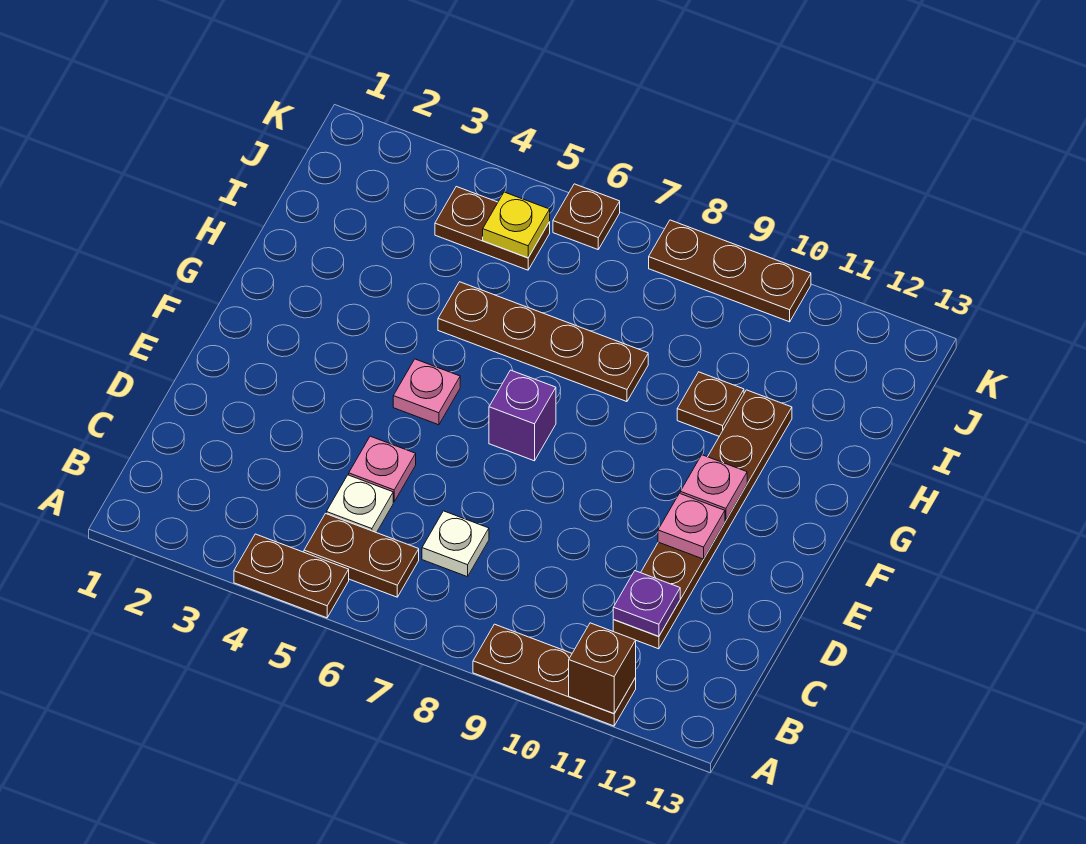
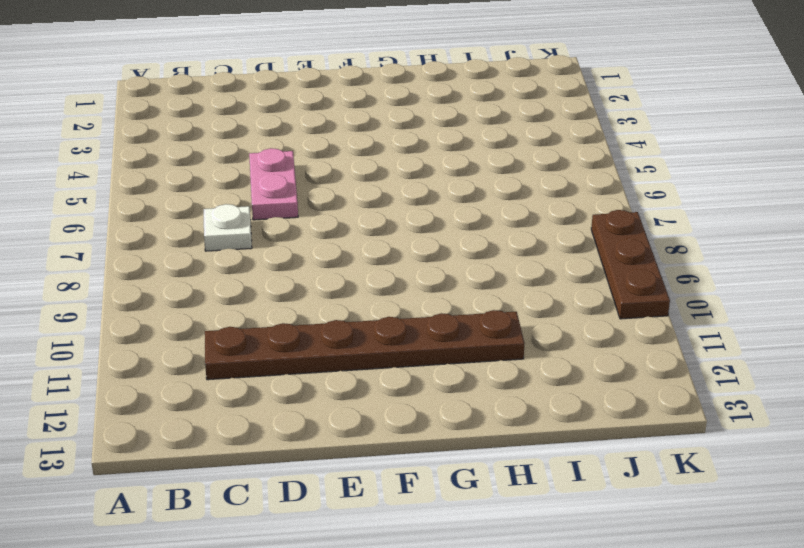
pink 1x2 plate [249,148,298,220] -> pink 1x1 plate [349,436,416,502]
none -> brown 1x2 plate [234,534,349,618]
none -> brown 1x3 plate [473,624,636,726]
none -> brown 1x2 plate [304,514,419,597]

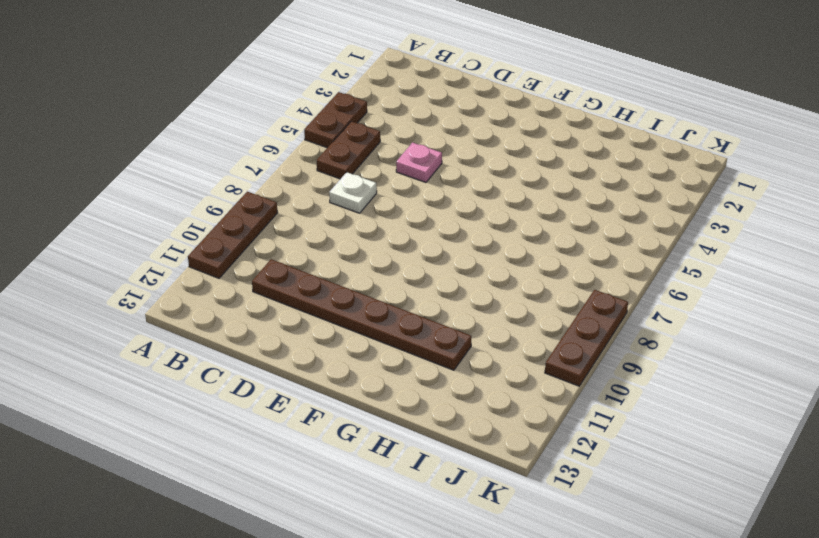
none -> white 1x1 plate [326,475,393,533]
none -> pink 1x1 plate [393,359,460,425]
none -> purple 1x1 brick [489,370,556,461]

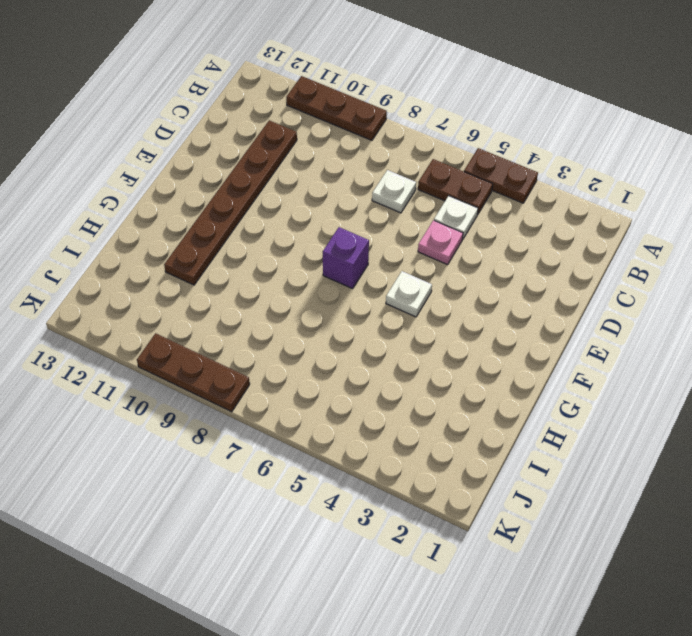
white 1x1 plate [386,271,432,317] -> pink 1x1 plate [393,359,460,425]
none -> brown 1x4 plate [438,282,648,402]
none -> brown 1x1 plate [677,372,744,436]
none -> brown 1x2 plate [435,187,550,270]

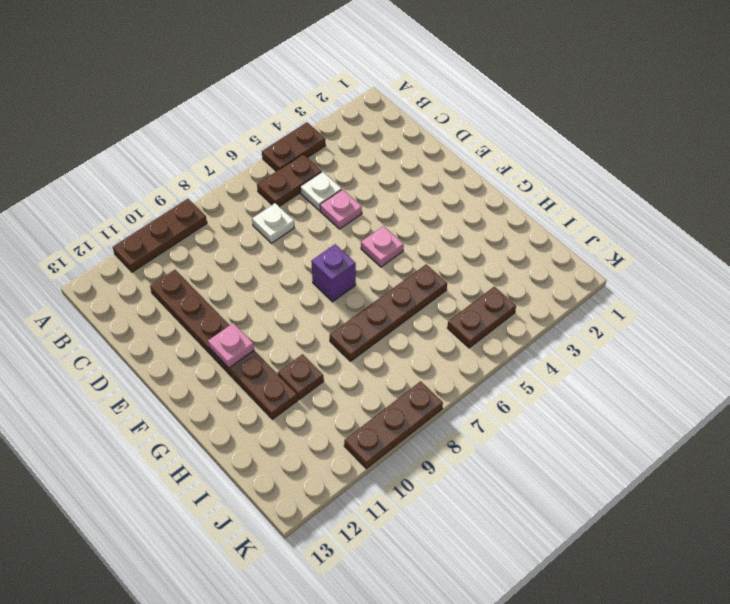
none -> brown 1x1 plate [553,184,620,249]
none -> brown 1x1 brick [569,623,636,713]
none -> purple 1x1 plate [613,571,680,636]

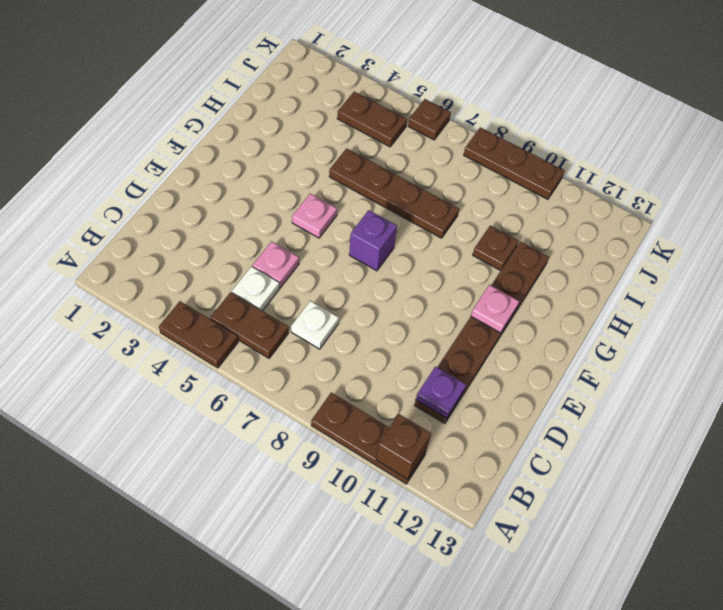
none -> pink 1x1 plate [658,493,725,559]
none -> yellow 1x1 plate [483,192,550,258]

